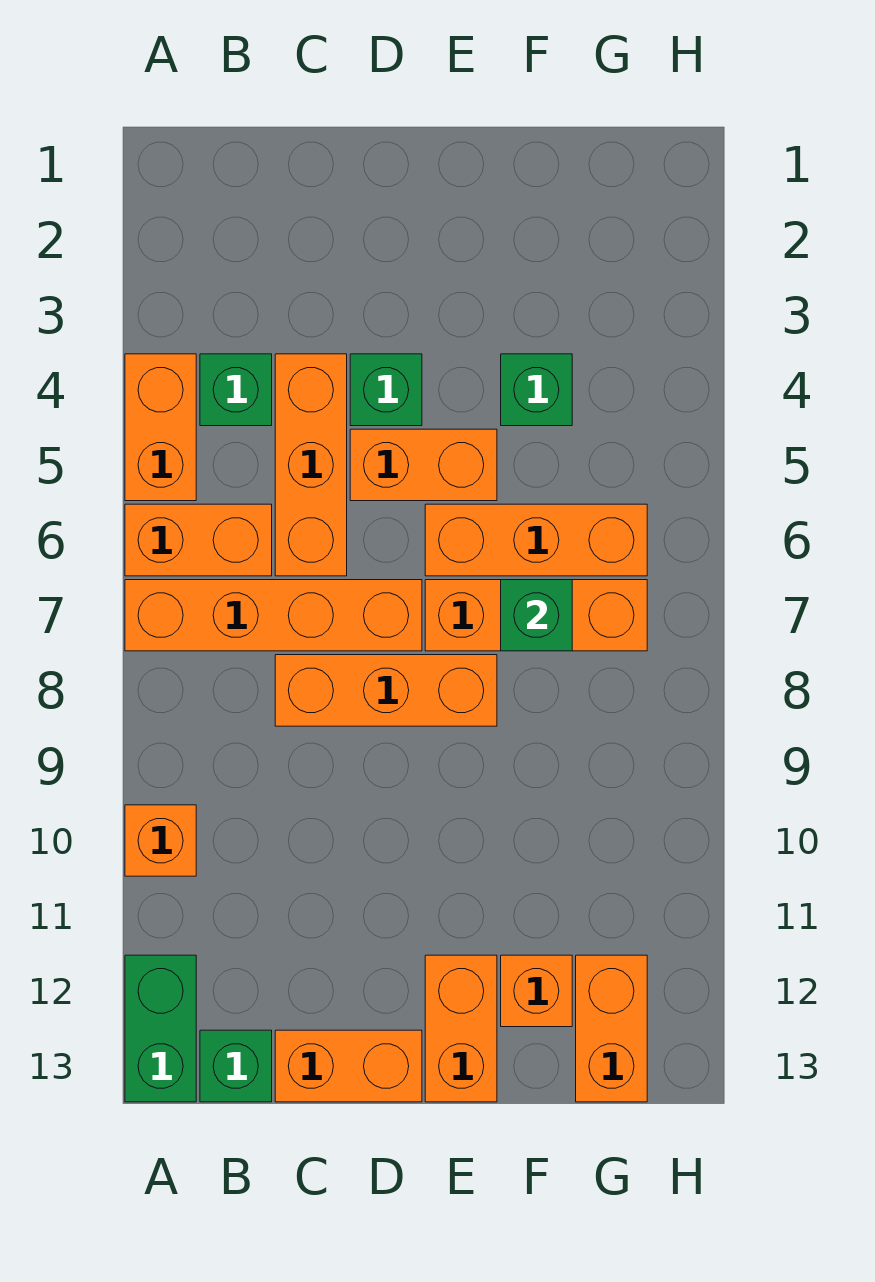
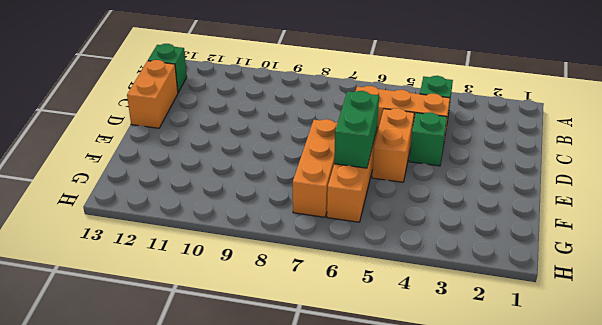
green 1x2 brick [334,91,379,168] -> green 1x2 brick turned to [125,955,196,1102]
none -> orange 1x2 brick [125,354,196,501]
none -> orange 1x2 brick [125,504,272,576]
none -> orange 1x4 brick [125,580,422,651]

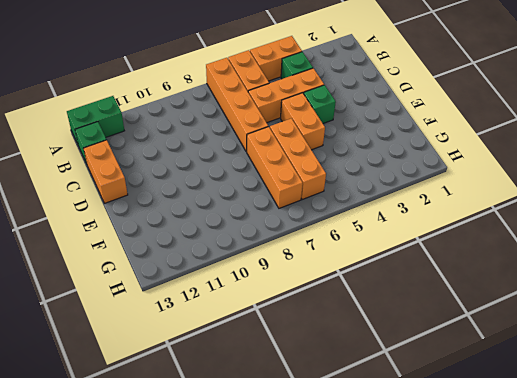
none -> orange 1x1 brick [125,805,196,876]
none -> orange 1x3 brick [275,655,497,726]
none -> orange 1x2 brick [425,955,497,1102]

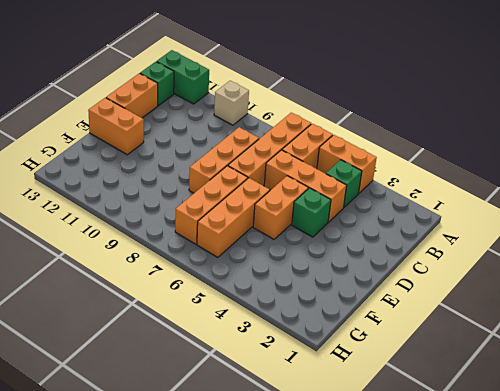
tan 1x1 brick [214,81,249,125] -> orange 1x1 brick [125,805,196,876]
none -> green 1x1 brick [501,354,572,426]
none -> orange 1x1 brick [501,955,572,1027]
none -> orange 1x2 brick [576,955,647,1102]

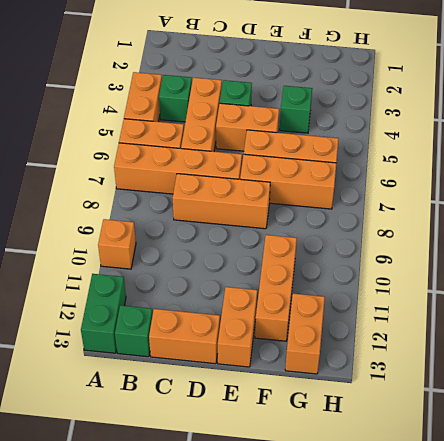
orange 1x3 brick [255,235,297,341] -> orange 1x1 brick [501,955,572,1027]
none -> green 1x1 brick [501,580,572,651]

